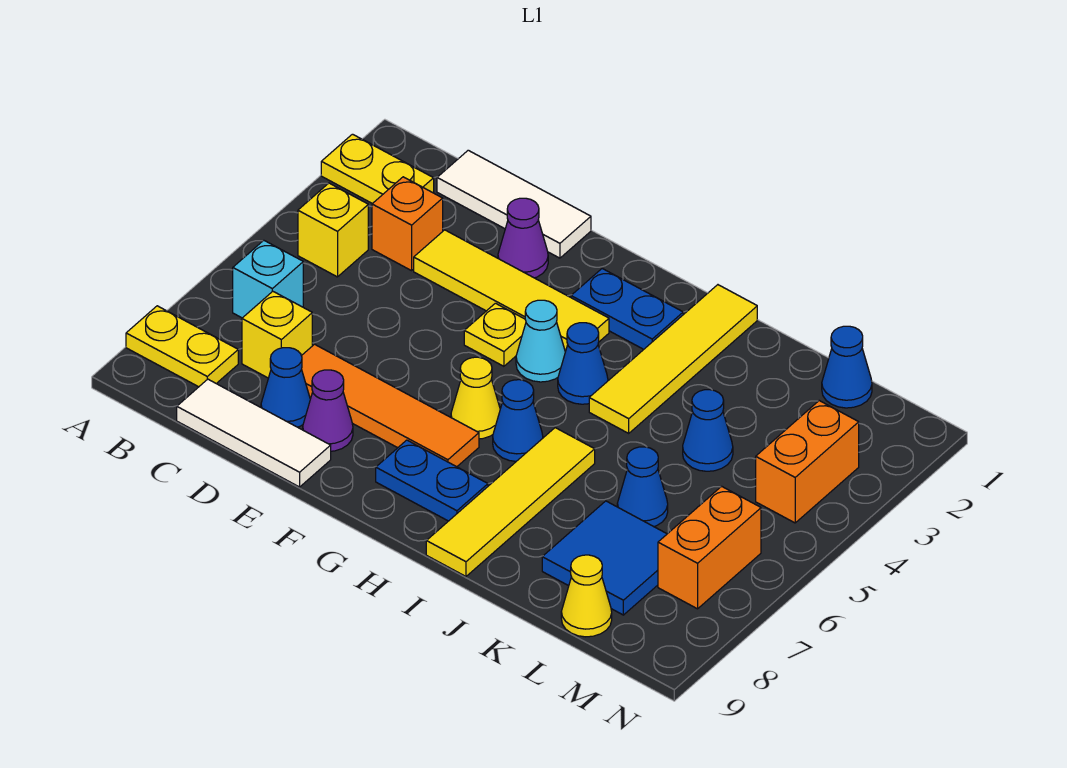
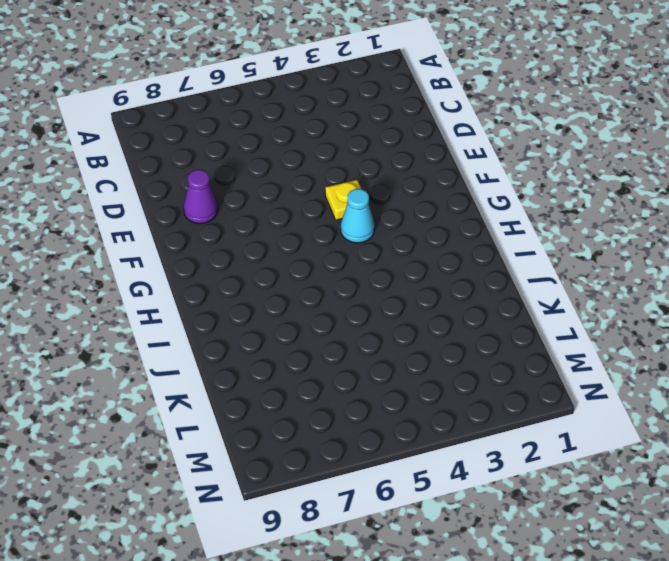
none -> yellow 1x2 plate [321,134,434,204]
none -> yellow 1x2 plate [126,306,238,387]
none -> yellow 1x1 brick [298,183,368,277]

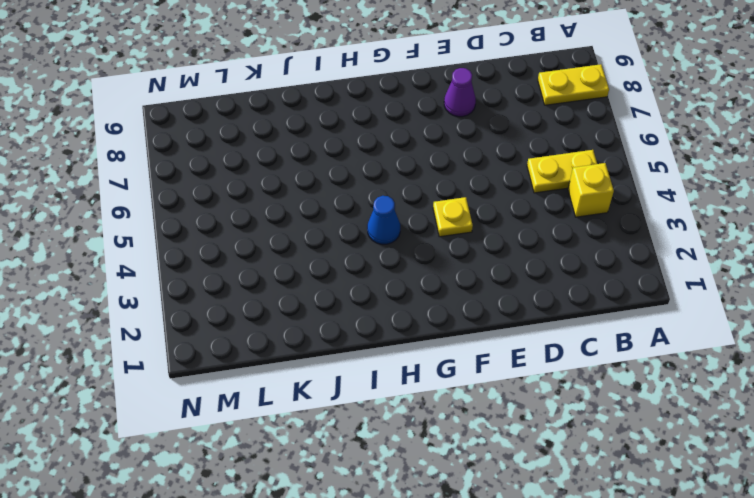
yellow 1x2 plate [527,150,597,193] -> yellow 1x2 plate moved to [321,134,434,204]
none -> cyan 1x1 brick [233,240,303,318]
none -> white 1x3 tile [437,150,591,258]
none -> orange 1x1 brick [372,177,443,271]

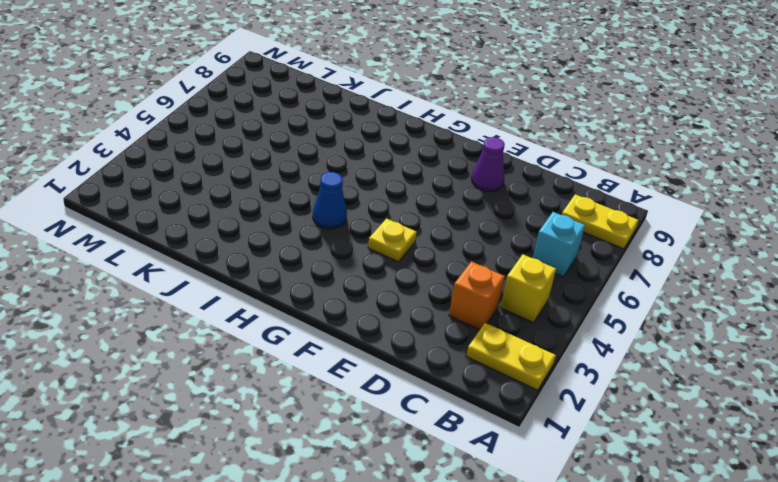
none -> white 1x3 tile [437,150,591,258]
none -> yellow 1x1 brick [242,291,312,378]
none -> white 1x3 tile [177,379,331,487]

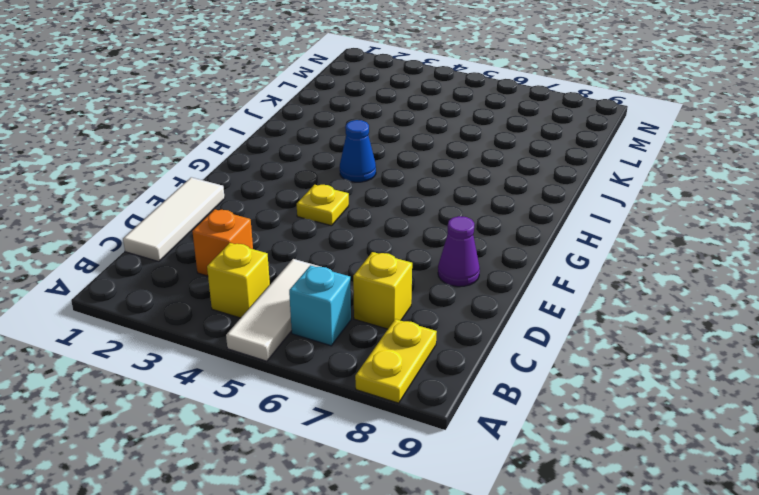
white 1x3 tile [226,259,320,361] -> white 1x3 tile moved to [177,379,331,487]
none -> yellow 1x2 plate [321,134,434,204]
none -> yellow 1x4 tile [414,230,609,352]
none -> orange 1x4 tile [302,344,479,467]

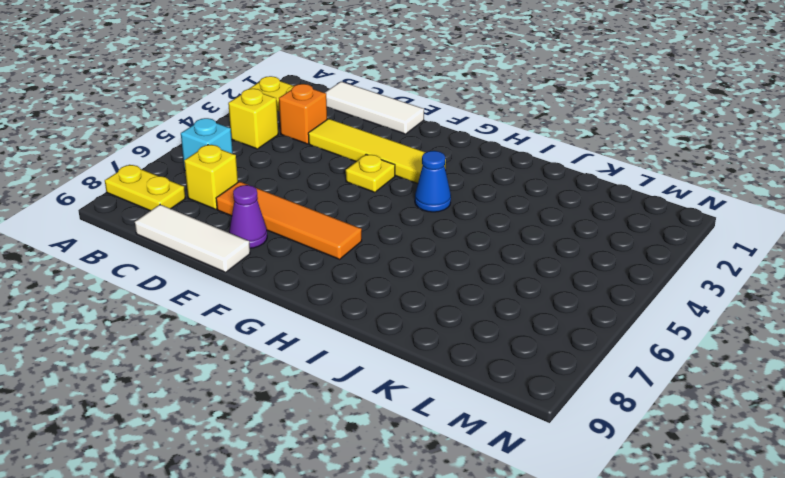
none -> blue 1x1 cone [261,348,310,427]
none -> purple 1x1 cone [498,198,548,278]
none -> blue 1x2 plate [571,269,683,349]

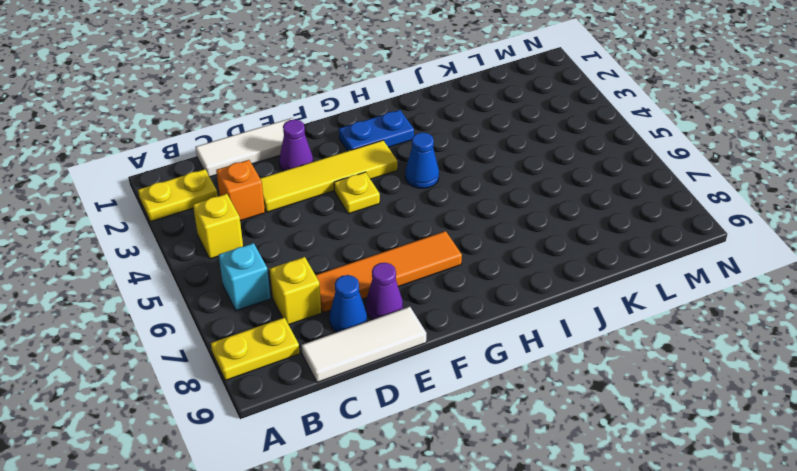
none -> cyan 1x1 cone [516,300,565,382]
none -> yellow 1x1 cone [451,357,500,439]
none -> blue 1x2 plate [376,440,488,521]

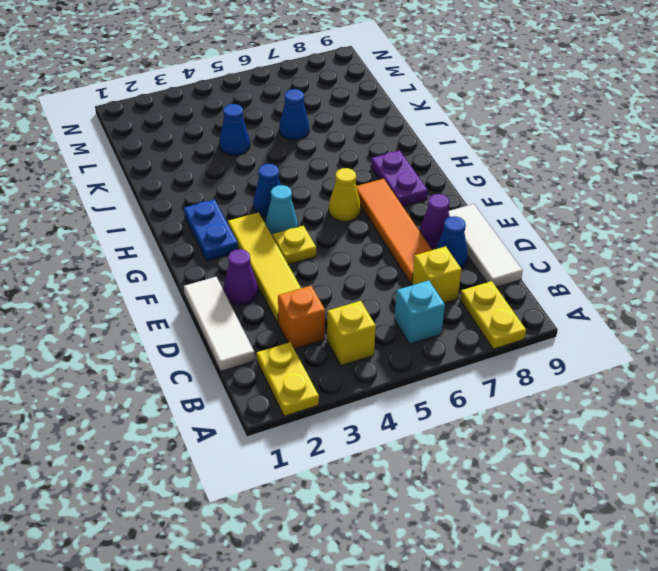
purple 1x2 plate [371,151,428,206] -> blue 1x2 plate [376,440,488,521]
none -> blue 1x1 cone [493,380,543,461]
none -> yellow 1x4 tile [589,285,757,433]
none -> yellow 1x4 tile [426,428,595,576]

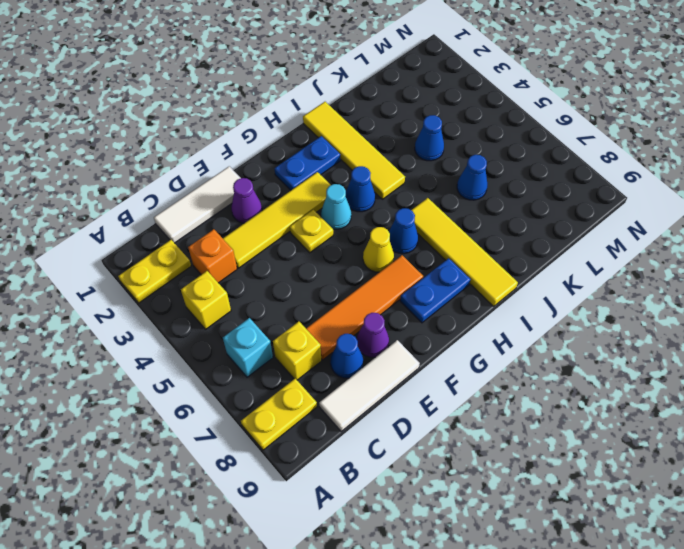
none -> blue 2x2 tile [542,501,667,615]
none -> blue 1x1 cone [822,326,872,408]
none -> yellow 1x1 cone [561,555,612,637]

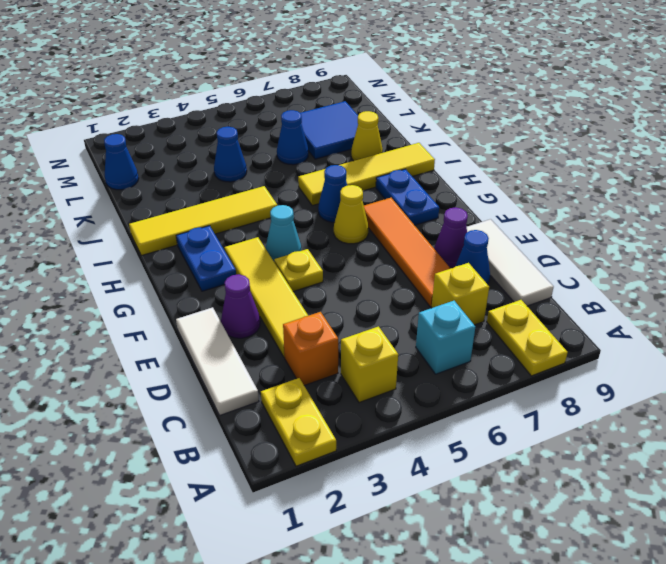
yellow 1x1 cone [351,111,383,161] -> yellow 1x1 cone moved to [561,555,612,637]
none -> blue 1x1 cone [558,323,608,404]
none -> orange 1x2 brick [756,401,859,523]
none -> orange 1x2 brick [658,486,761,609]

